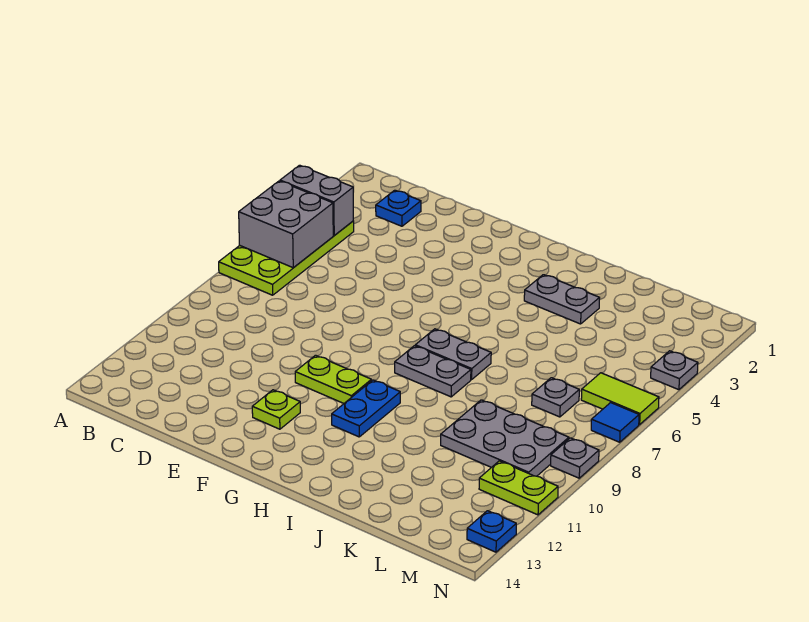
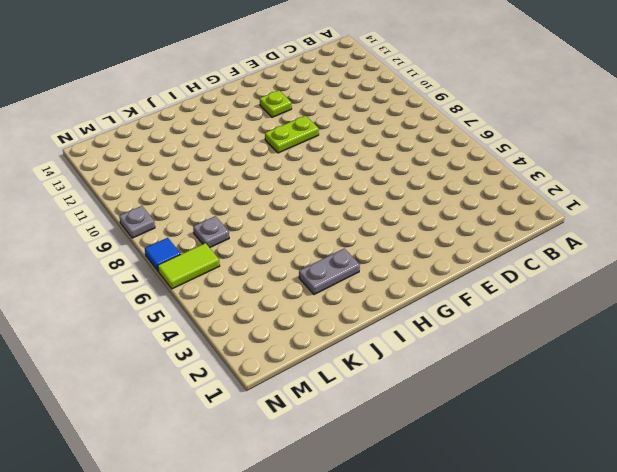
none -> lime 2x4 plate [219,221,354,295]
none -> blue 1x1 plate [376,190,421,226]
none -> grey 1x2 plate [415,329,491,380]

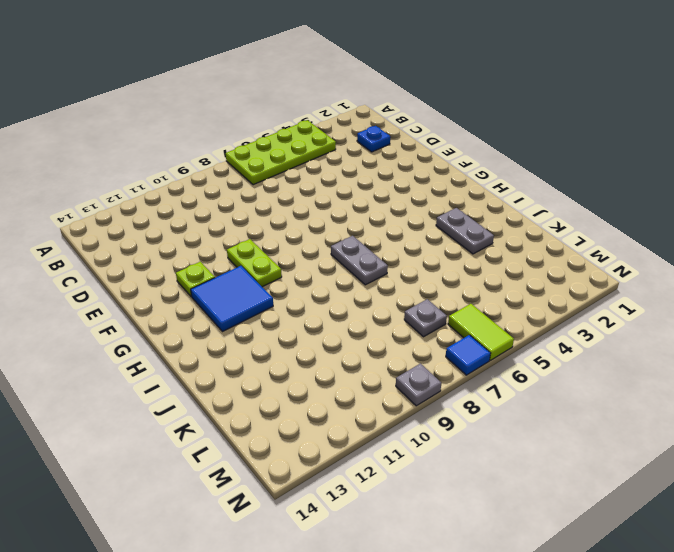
blue 2x2 tile [191,266,273,332] -> blue 1x2 plate [332,380,400,437]
none -> grey 1x2 plate [395,346,471,397]
none -> grey 2x3 plate [441,400,569,476]
none -> lime 1x2 plate [479,461,558,515]

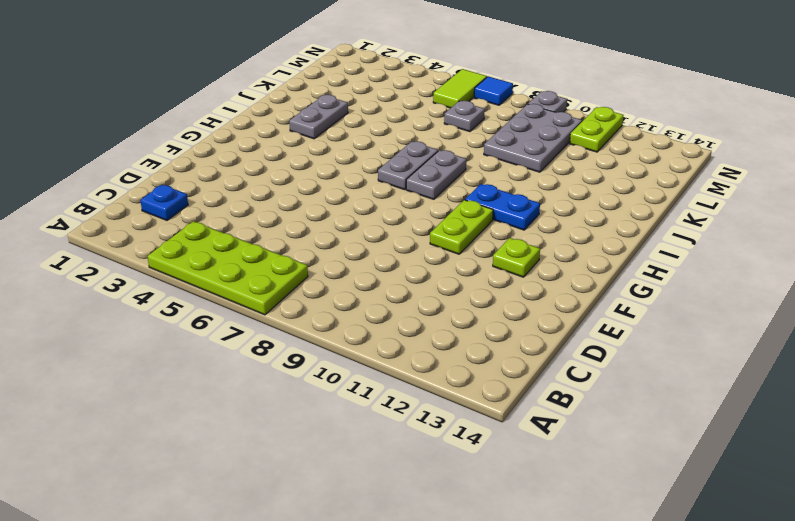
none -> grey 1x1 plate [651,351,698,390]
none -> blue 1x1 plate [467,511,516,552]
none -> grey 1x2 brick [280,165,353,235]

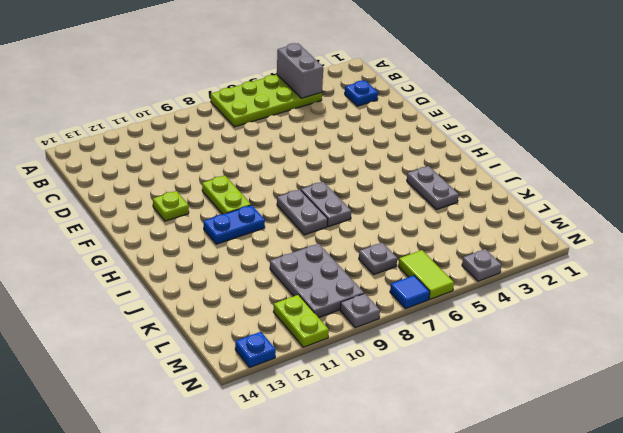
none -> grey 2x2 brick [239,181,333,268]

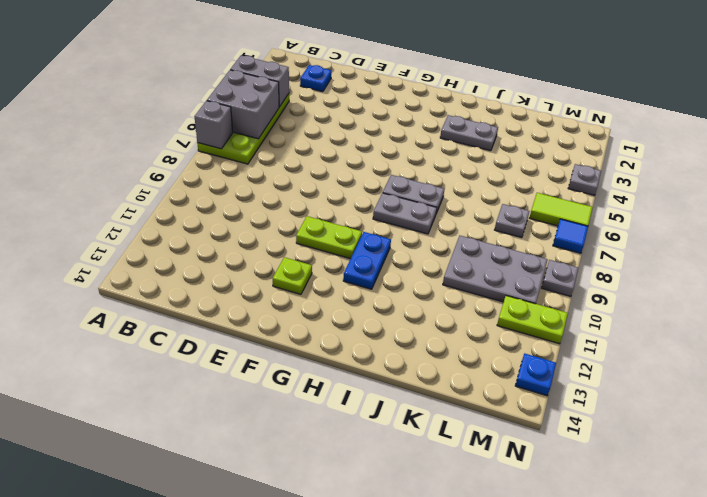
grey 1x1 brick [194,101,233,149] -> none

